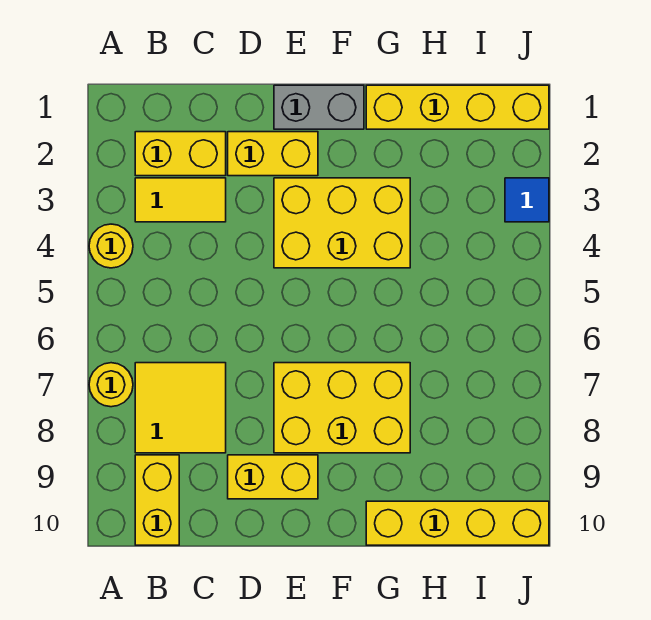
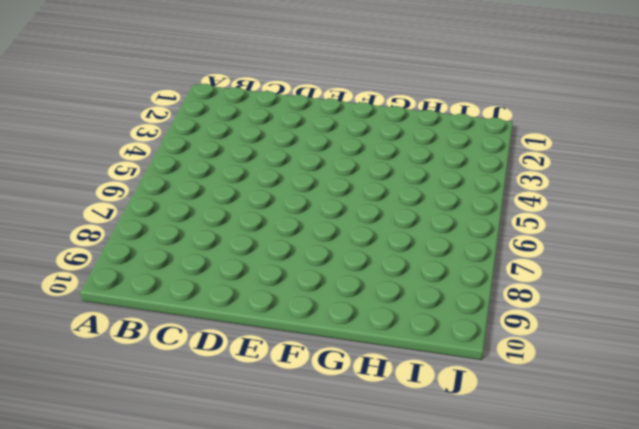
none -> yellow 1x1 round brick [89,224,133,268]
none -> yellow 1x1 round brick [89,363,133,407]
none -> yellow 1x2 brick [135,132,226,176]

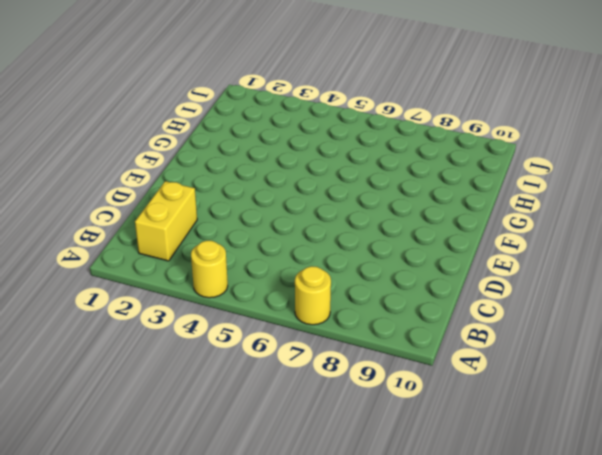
none -> yellow 1x2 tile [135,178,226,222]
none -> yellow 2x2 tile [135,363,226,453]
none -> yellow 1x2 brick [135,455,179,545]

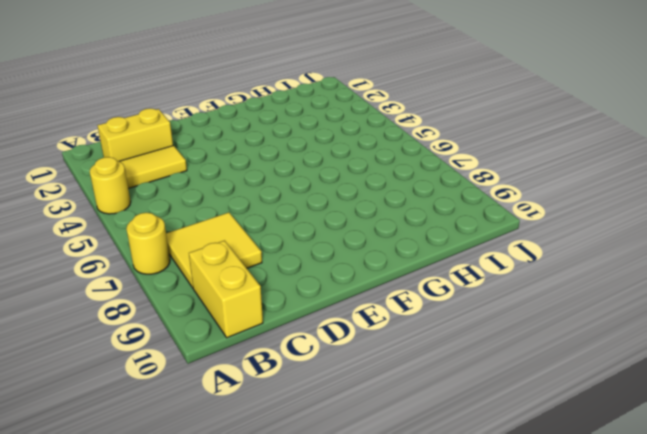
none -> yellow 1x2 brick [228,132,318,176]
none -> yellow 1x2 brick [228,455,318,499]
none -> grey 1x2 brick [274,85,364,129]

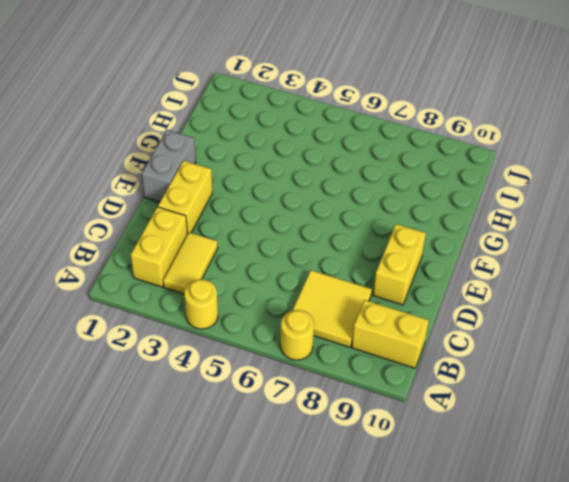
none -> yellow 2x3 brick [274,178,410,268]
none -> yellow 2x3 brick [274,363,410,453]
none -> yellow 1x4 brick [366,85,549,129]

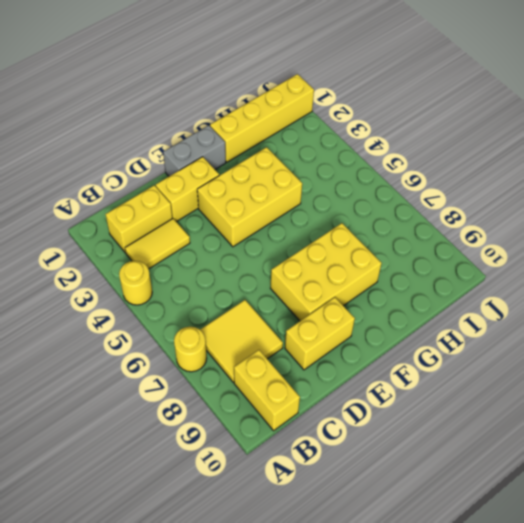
none -> yellow 1x4 brick [366,501,549,545]
none -> blue 1x1 tile [505,178,549,222]

